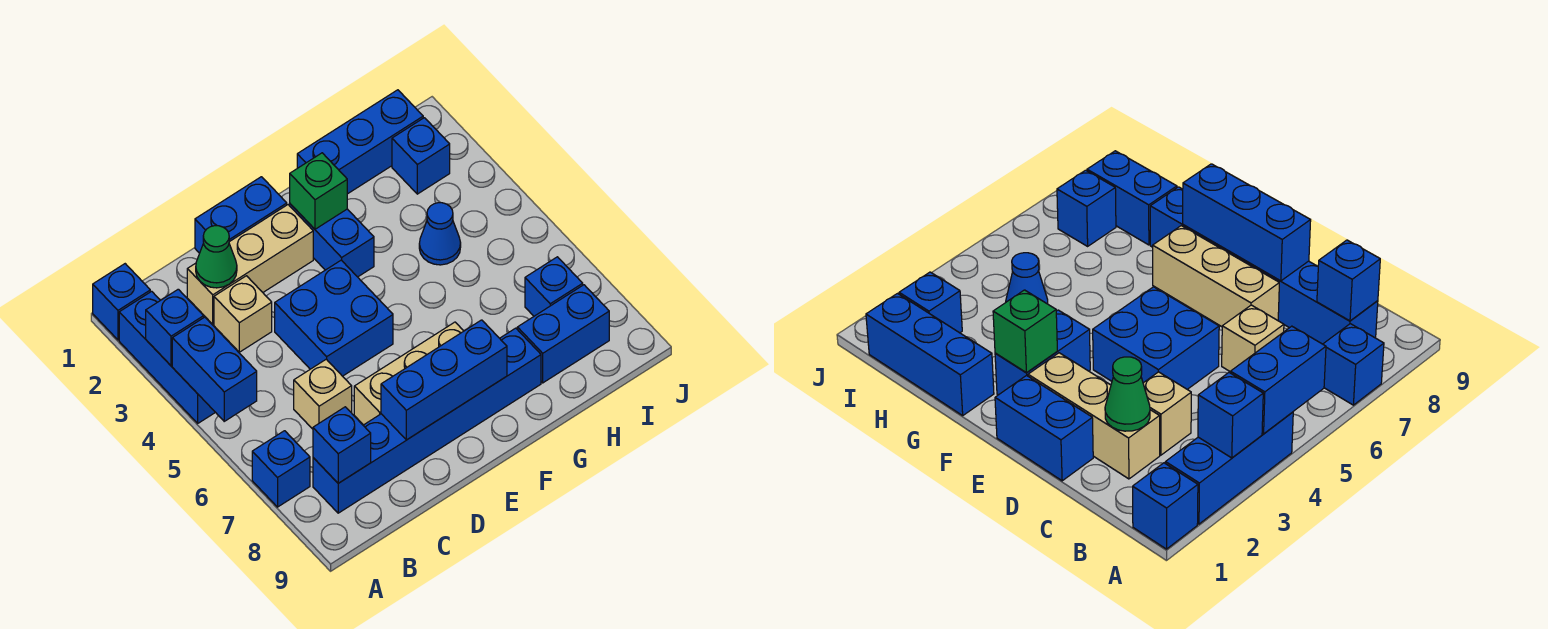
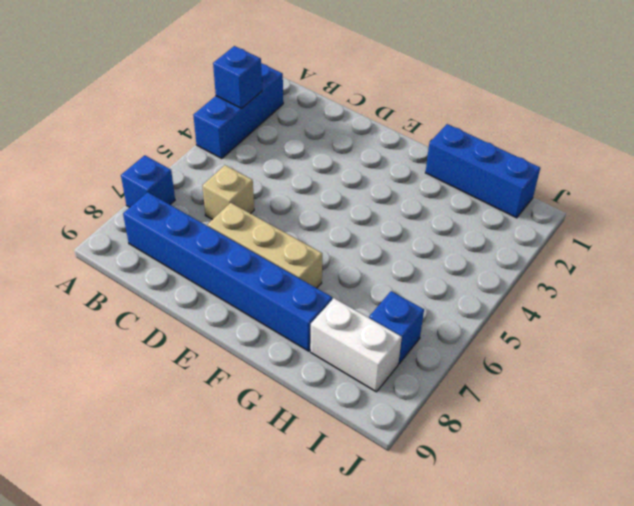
white 1x2 brick [310,298,402,392] -> blue 1x2 brick [517,285,609,383]
none -> blue 1x1 brick [93,264,150,340]
none -> tan 1x3 brick [187,205,313,324]
none -> tan 1x1 brick [214,276,272,352]

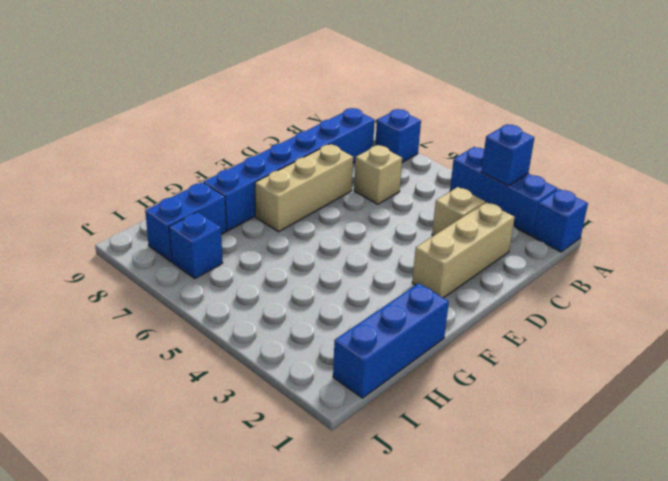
none -> blue 1x2 brick [195,177,287,253]
none -> blue 2x2 brick [275,260,393,376]
none -> blue 1x2 brick [290,204,374,277]

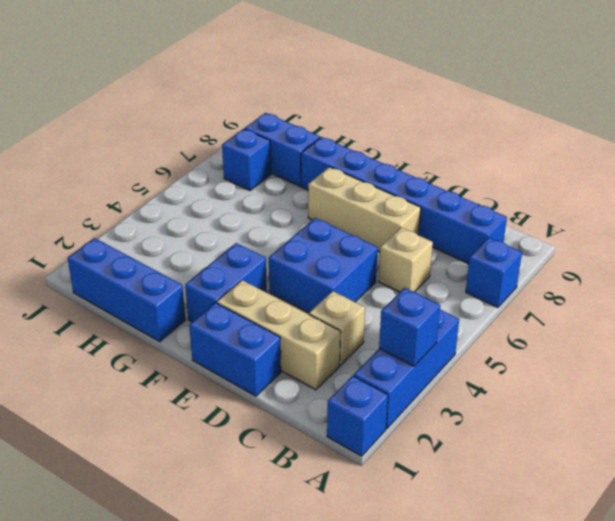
none -> blue 1x1 cone [419,203,461,265]
none -> blue 1x1 brick [392,118,450,194]
none -> blue 1x2 brick [172,317,257,421]

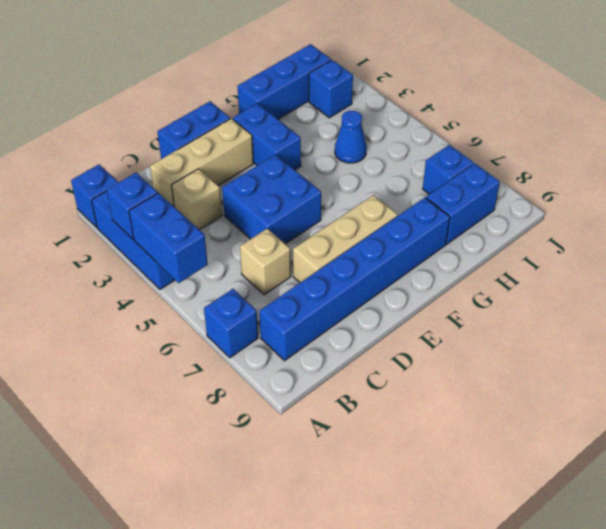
none -> blue 1x1 brick [313,407,371,483]
none -> green 1x1 cone [196,226,237,288]
none -> blue 1x3 brick [381,320,507,440]

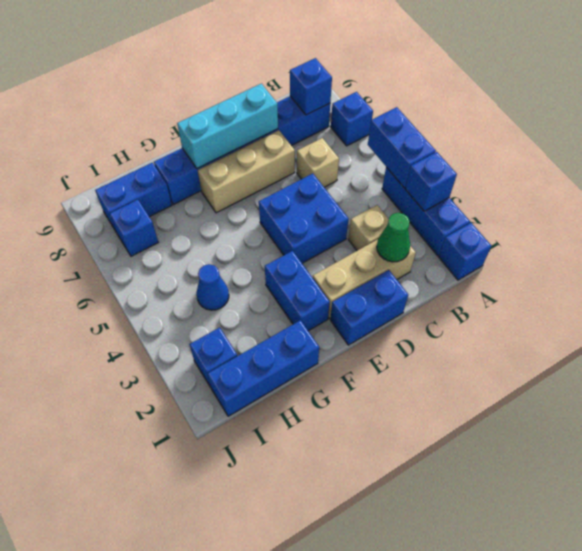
cyan 1x3 brick [177,84,278,168] -> blue 1x3 brick [381,320,507,440]
none -> green 1x1 brick [290,153,347,229]

